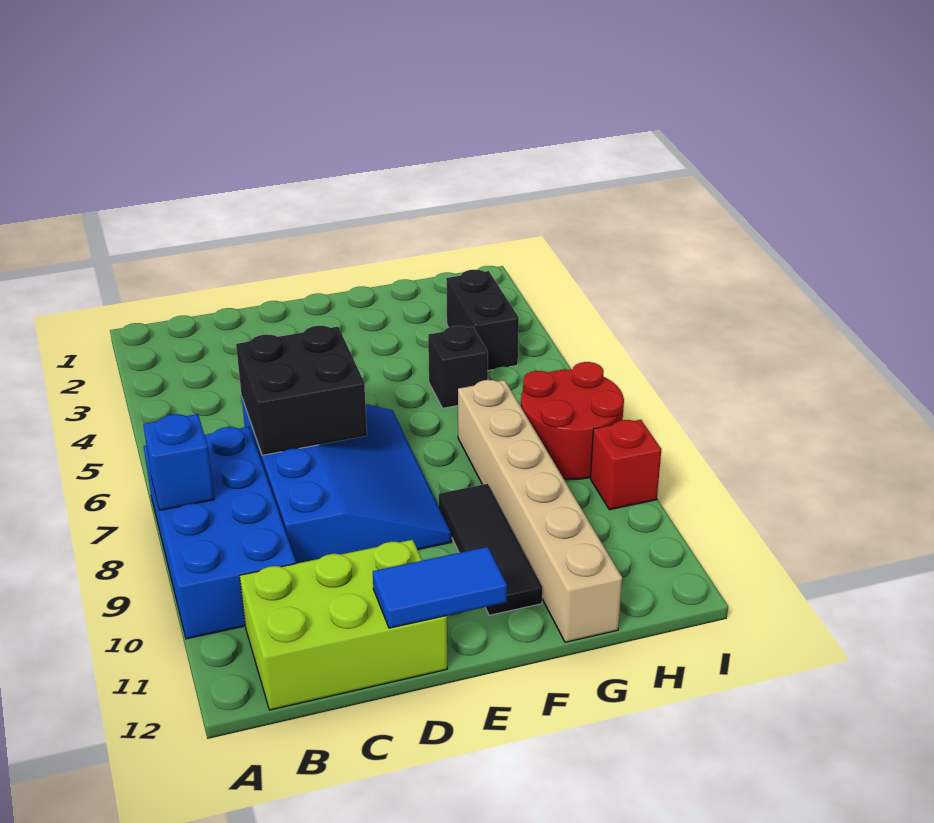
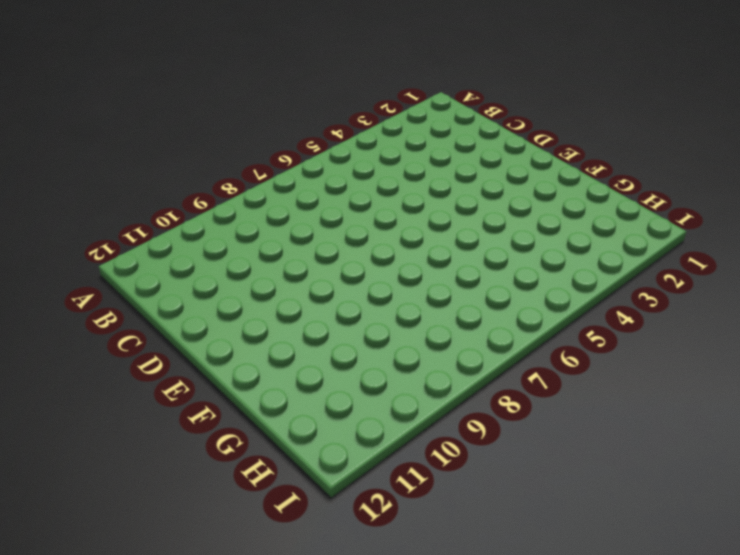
none -> blue 2x4 brick [144,427,296,639]
none -> lime 2x3 brick [240,540,447,710]
none -> blue 3x4 slope [242,399,452,564]

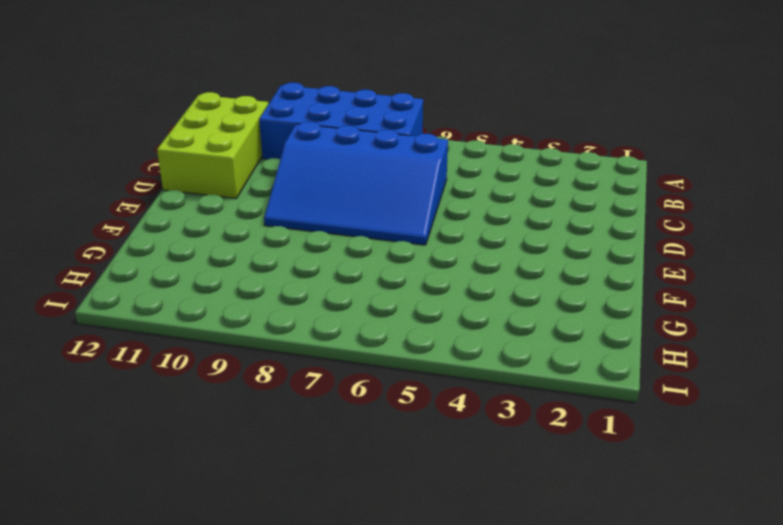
none -> black 1x3 tile [439,484,542,615]
none -> black 1x1 brick [428,326,488,408]
none -> tan 1x6 brick [458,380,622,642]

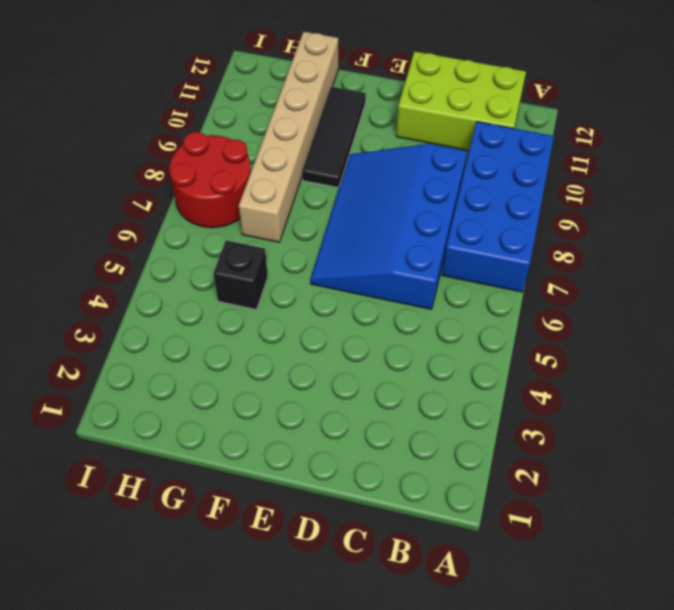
none -> black 1x2 brick [446,270,519,371]
none -> red 1x1 brick [590,420,661,510]
none -> blue 1x1 brick [143,414,214,511]

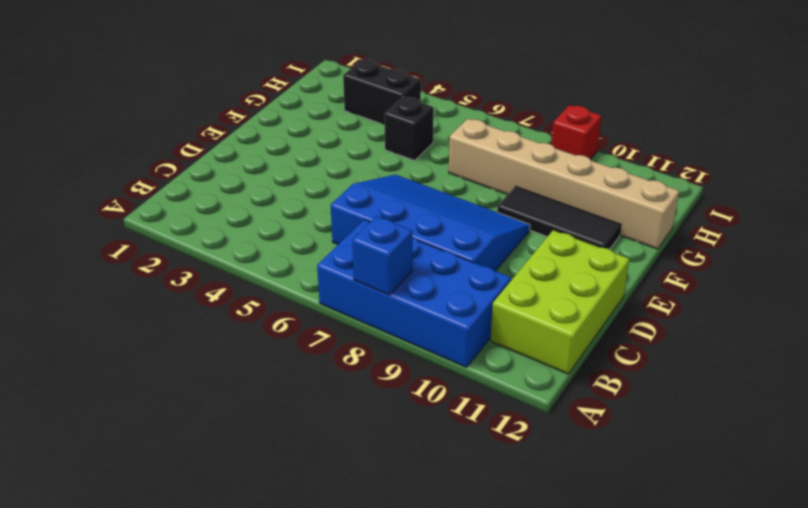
none -> red 2x2 round brick [521,362,624,479]
none -> black 2x2 brick [236,326,367,455]
none -> blue 1x2 tile [373,547,507,628]

